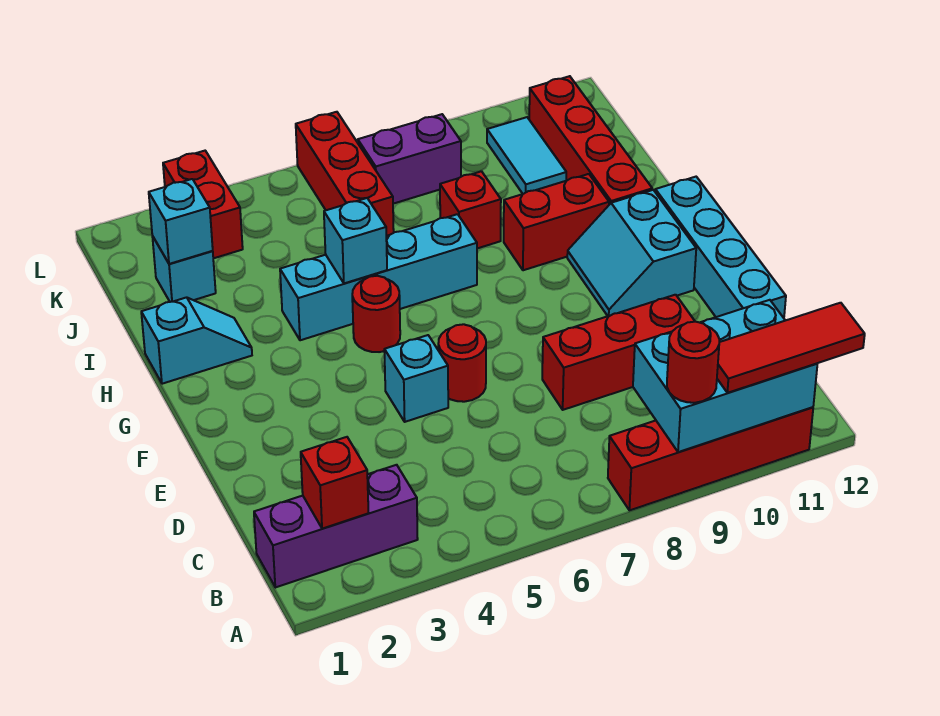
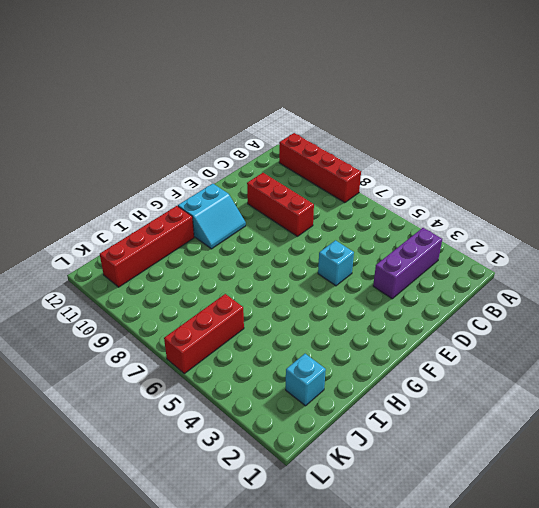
purple 1x3 brick [373,228,442,299] -> purple 1x3 brick turned to [254,465,418,588]
none -> cyan 1x4 brick [655,177,786,318]
none -> red 1x1 round brick [438,324,486,402]
none -> red 1x1 round brick [352,276,400,352]

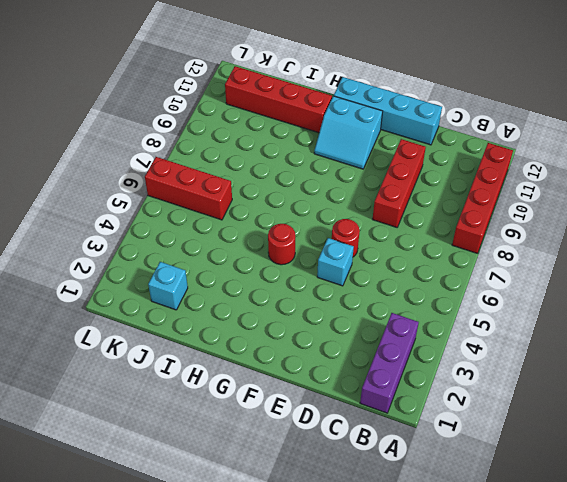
none -> cyan 1x2 slope [141,297,252,384]
none -> cyan 1x4 brick [280,214,477,340]
none -> red 1x2 brick [504,174,609,270]

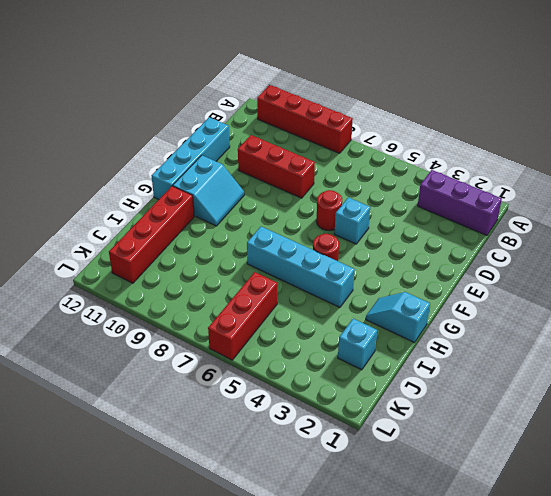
none -> red 1x2 brick [504,174,609,270]
none -> red 1x1 brick [440,171,501,248]
none -> cyan 1x2 tile [487,117,566,194]

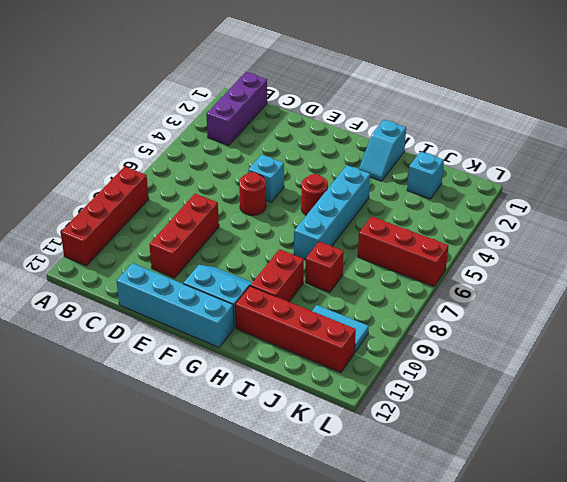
none -> red 1x2 brick [163,151,243,258]
none -> purple 1x2 brick [358,114,461,204]
none -> cyan 2x3 brick [633,300,817,452]

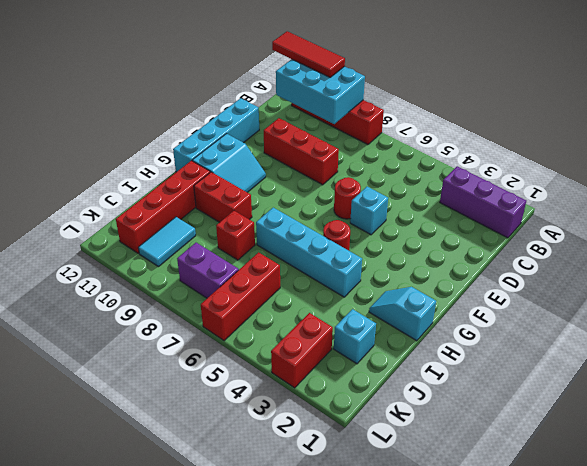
none -> red 1x1 brick [301,437,368,529]
none -> cyan 1x1 brick [324,198,387,283]
none -> cyan 1x1 brick [149,179,213,264]

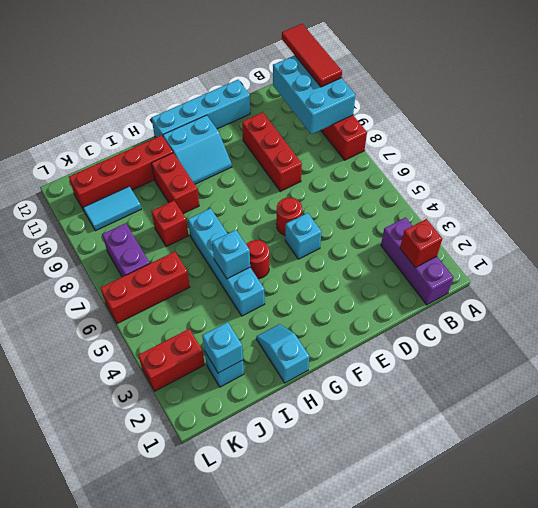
none -> red 1x1 round brick [667,322,719,403]

